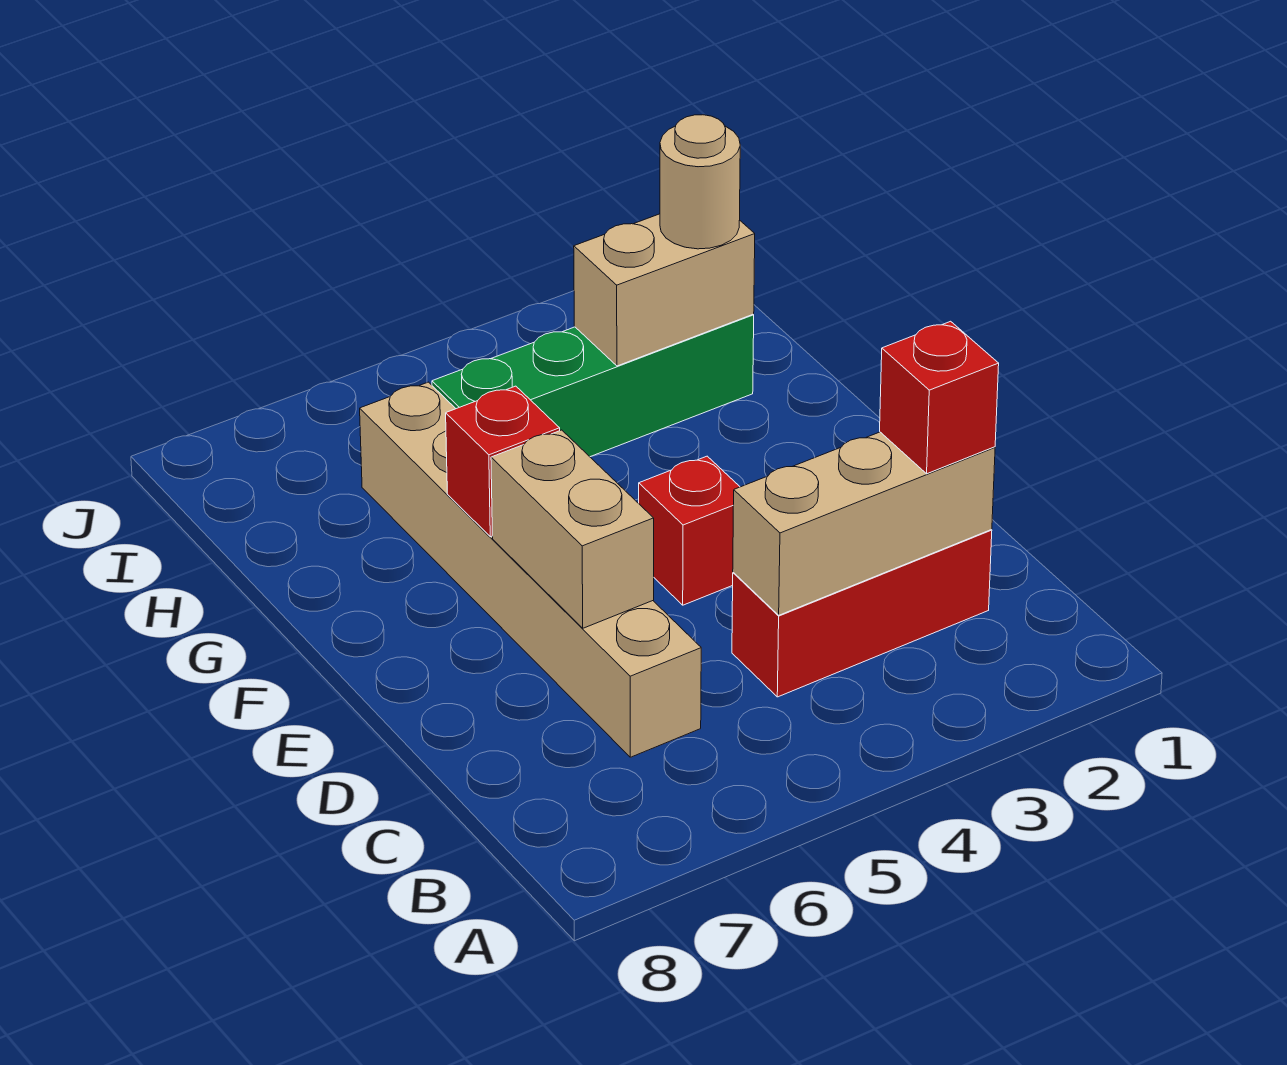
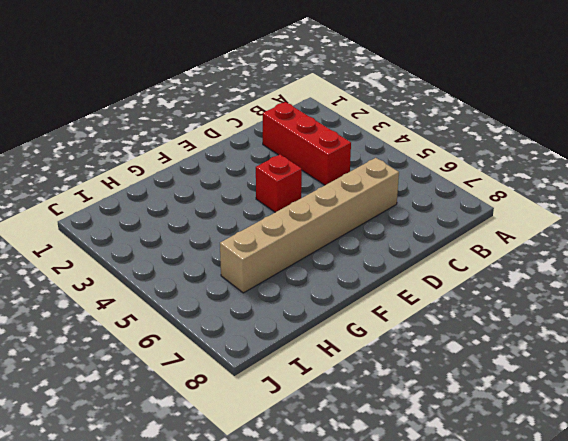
none -> green 1x4 brick [432,315,754,457]
none -> tan 1x3 brick [733,432,995,615]

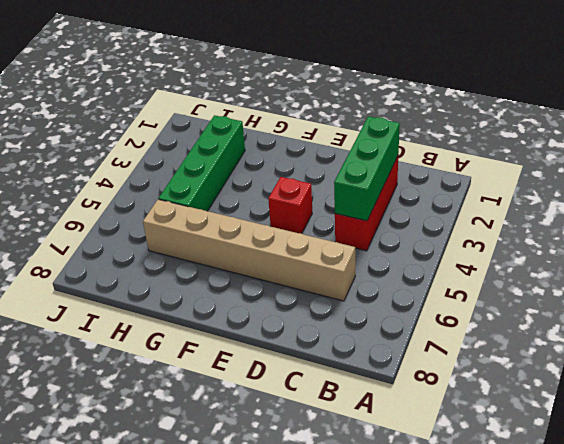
green 1x3 brick [334,117,400,221] -> tan 1x3 brick [733,432,995,615]
none -> tan 1x2 brick [491,430,654,628]
none -> red 1x1 brick [446,386,560,537]

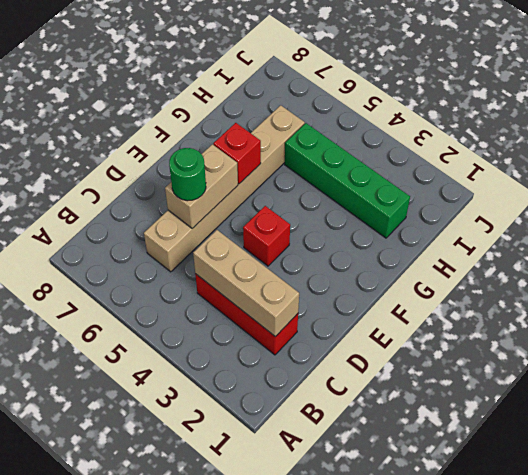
green 1x1 round brick [169,148,206,201] -> none
none -> tan 1x2 brick [574,214,755,366]
none -> red 1x1 brick [880,321,999,474]

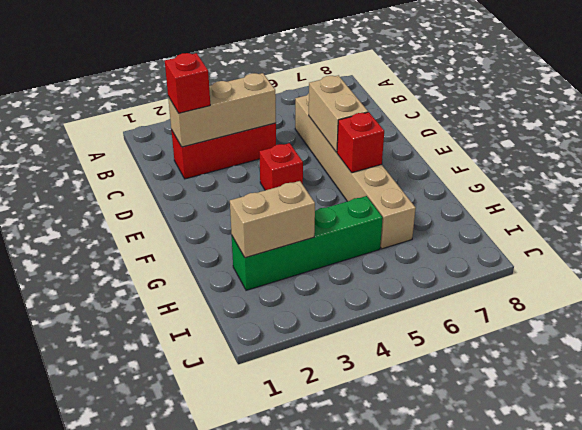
none -> tan 1x1 round brick [660,115,740,249]

